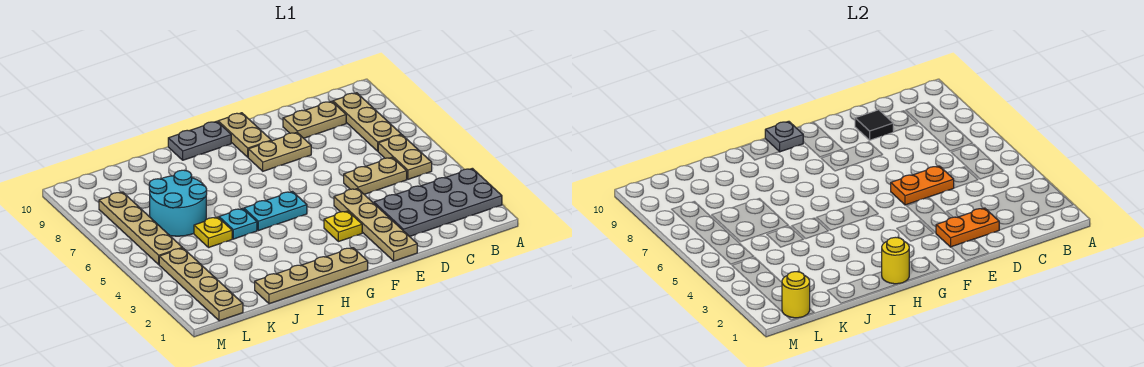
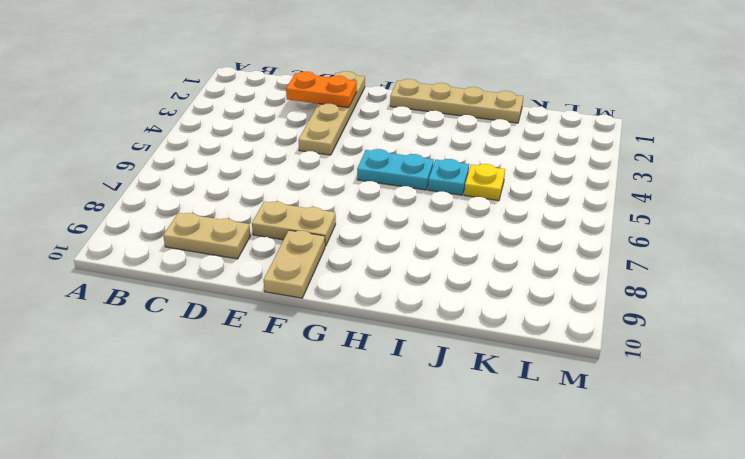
none -> grey 2x4 plate [374,168,502,237]
none -> tan 1x2 plate [378,135,432,179]
none -> tan 1x3 plate [333,93,401,151]

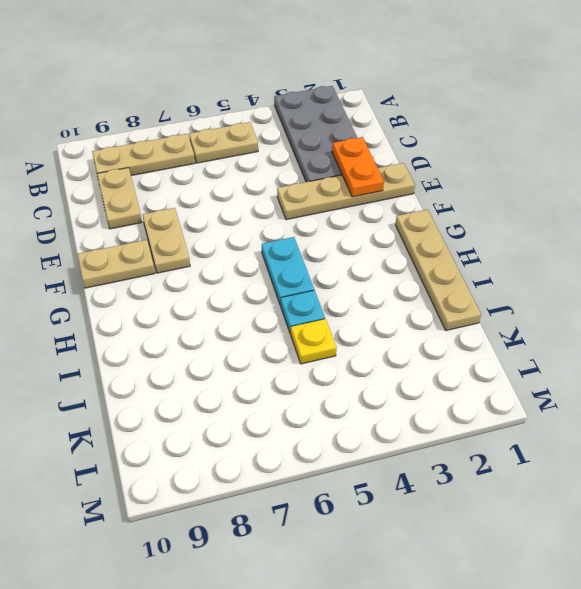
none -> tan 1x2 plate [344,157,407,194]
none -> yellow 1x1 plate [324,211,362,242]
none -> grey 1x2 plate [168,121,231,160]

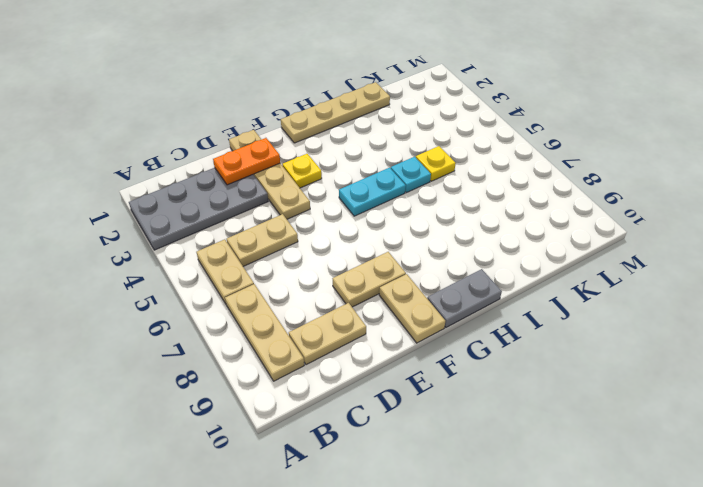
none -> cyan 2x2 round brick [149,170,207,236]
none -> tan 1x4 plate [159,248,243,321]
none -> tan 1x4 plate [99,192,182,264]

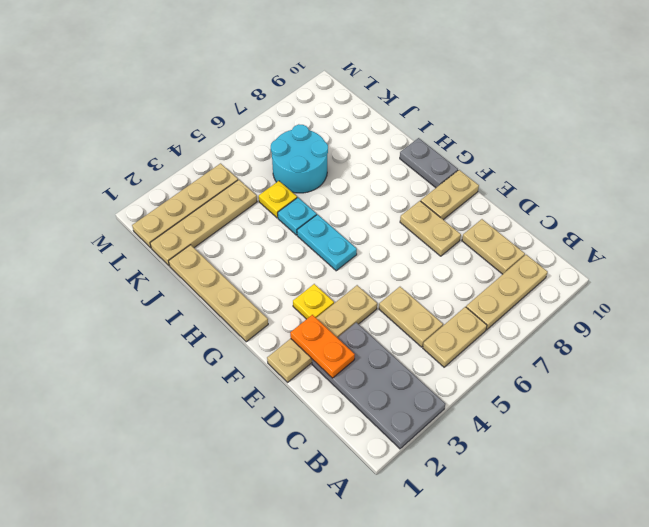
tan 1x4 plate [150,180,257,266] -> tan 1x4 plate moved to [99,192,182,264]
none -> orange 1x2 plate [891,166,954,205]
none -> black 1x1 tile [855,110,893,140]
none -> grey 1x1 plate [765,121,803,152]

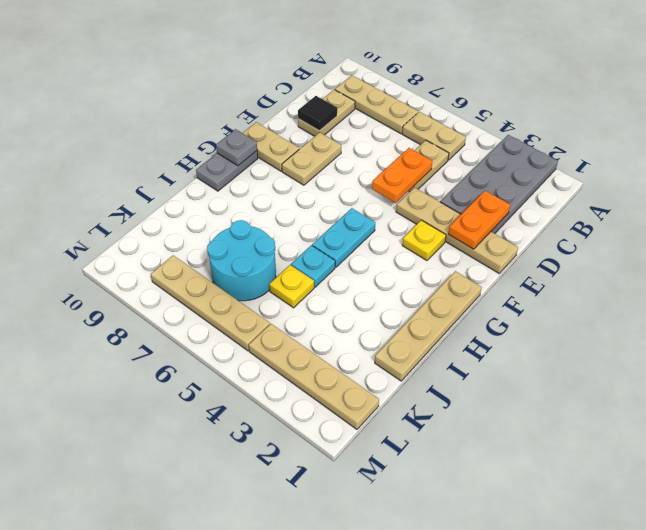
none -> yellow 1x1 round brick [882,237,909,284]
none -> yellow 1x1 round brick [782,272,810,318]

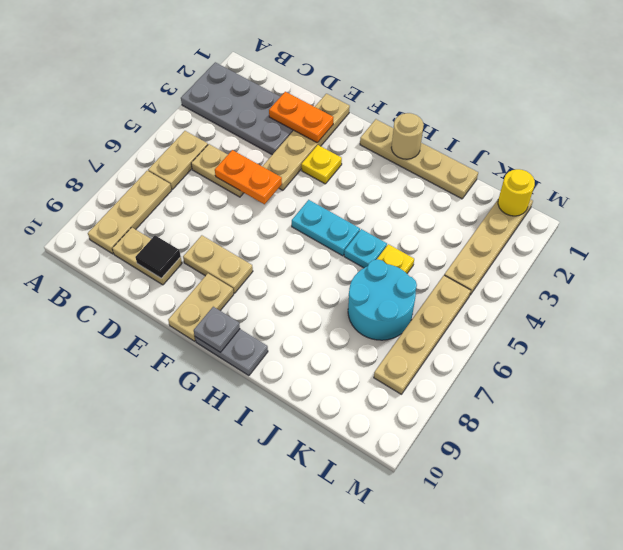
tan 1x1 round brick [391,113,424,159] -> yellow 1x1 round brick [882,237,909,284]

